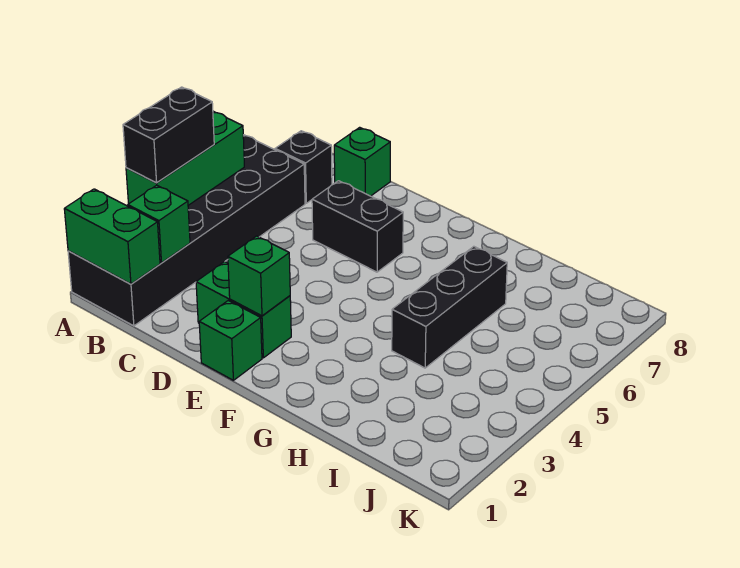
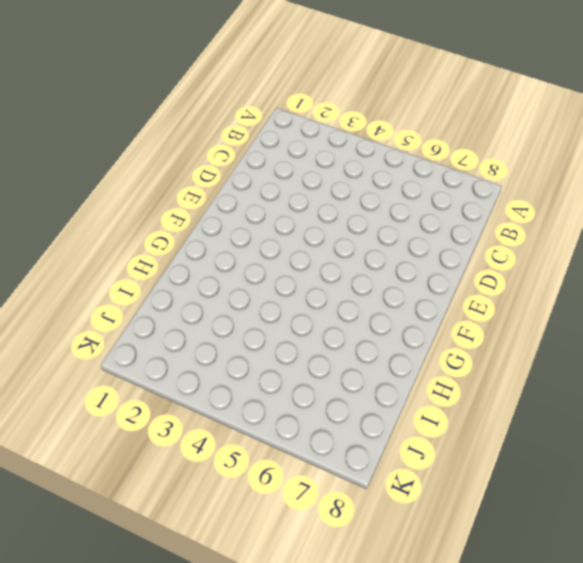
none -> black 2x6 brick [68,135,305,326]
none -> black 1x1 brick [275,131,332,203]
none -> green 1x1 brick [334,127,390,196]

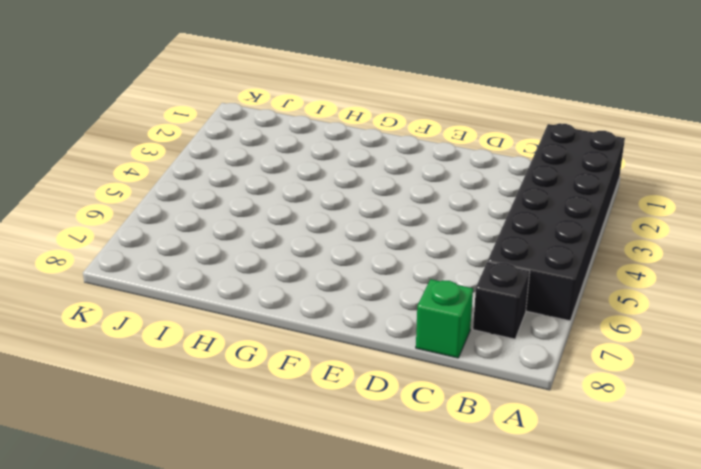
none -> green 1x2 brick [196,262,291,358]
none -> black 1x2 brick [312,181,403,272]
none -> green 1x1 brick [199,301,262,380]

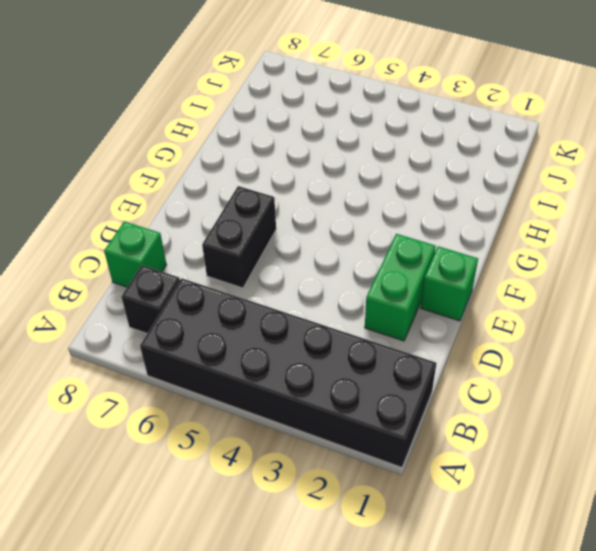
none -> black 1x3 brick [392,246,507,368]
none -> green 1x2 brick [64,189,160,284]
none -> green 1x3 brick [126,111,244,205]

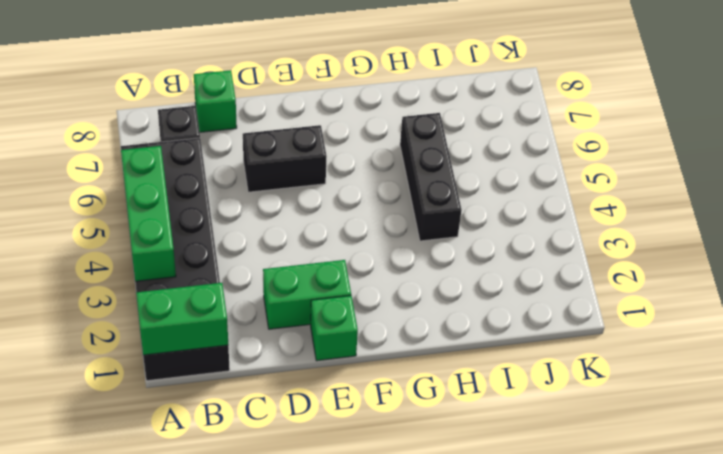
none -> green 1x1 brick [128,185,190,263]
none -> green 1x1 brick [228,236,290,316]
none -> black 1x2 brick [123,87,214,183]

